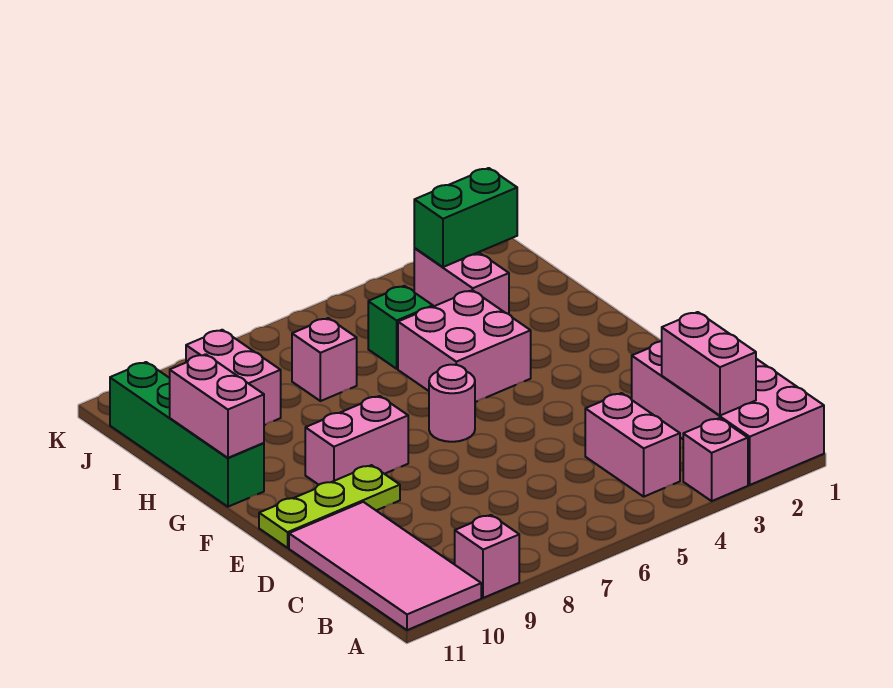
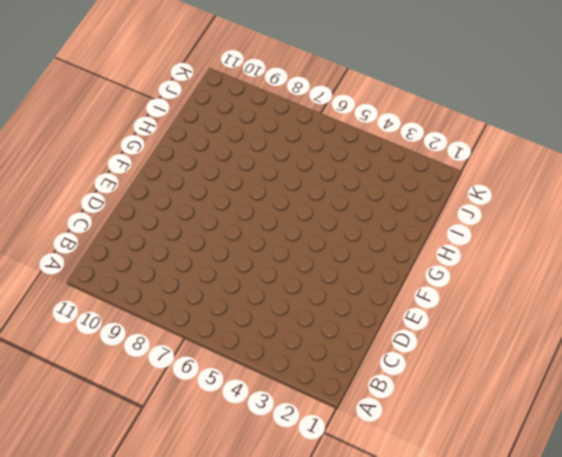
none -> pink 2x4 brick [632,341,824,485]
none -> pink 1x1 brick [683,418,748,501]
none -> pink 1x1 brick [455,515,519,598]

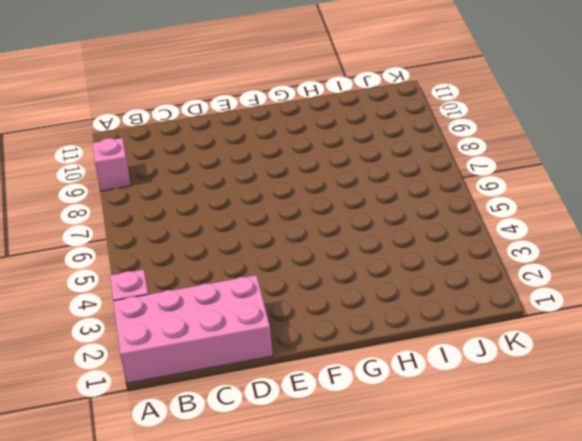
none -> pink 2x4 tile [289,502,481,630]
none -> pink 1x2 brick [585,393,680,497]
none -> lime 1x3 plate [259,465,400,548]

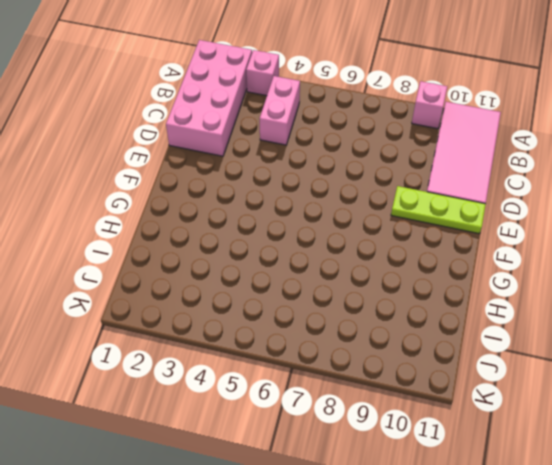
none -> pink 1x1 round brick [429,365,475,442]
none -> pink 1x2 brick [305,396,408,485]
none -> pink 2x2 brick [398,290,531,402]

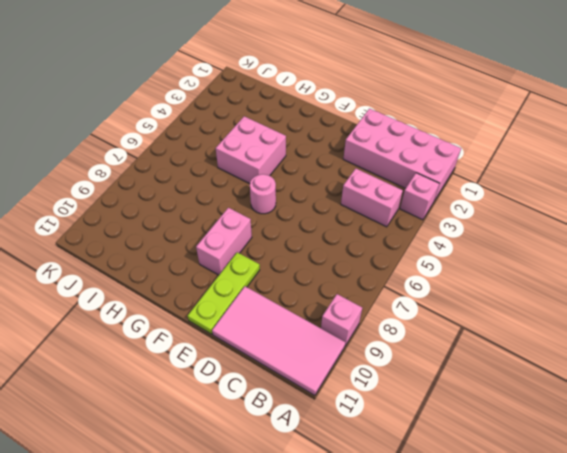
none -> green 1x4 brick [110,362,264,507]
none -> pink 1x2 brick [414,248,509,314]
none -> green 1x1 brick [368,286,433,369]

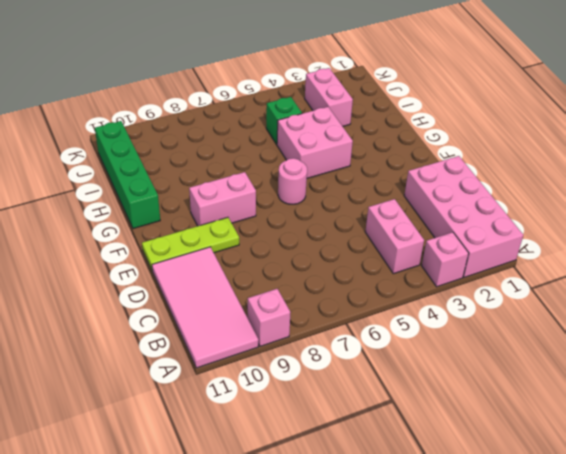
none -> pink 1x1 brick [292,318,357,401]
none -> pink 1x2 brick [186,330,281,425]
none -> pink 1x2 brick [662,312,756,416]

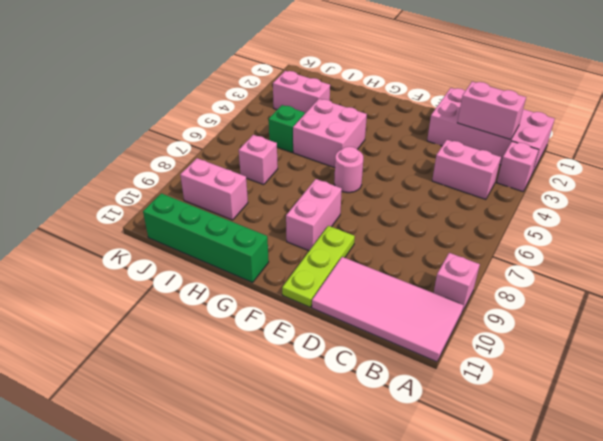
none -> pink 1x2 brick [170,354,264,458]
none -> green 1x2 brick [414,168,517,267]

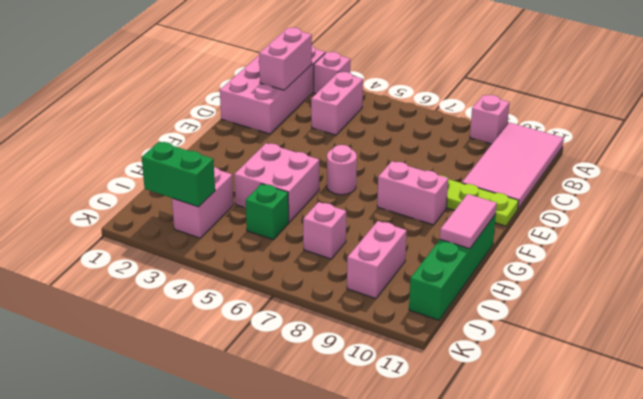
pink 1x2 tile [440,194,497,249] -> pink 1x2 brick [170,354,264,458]

